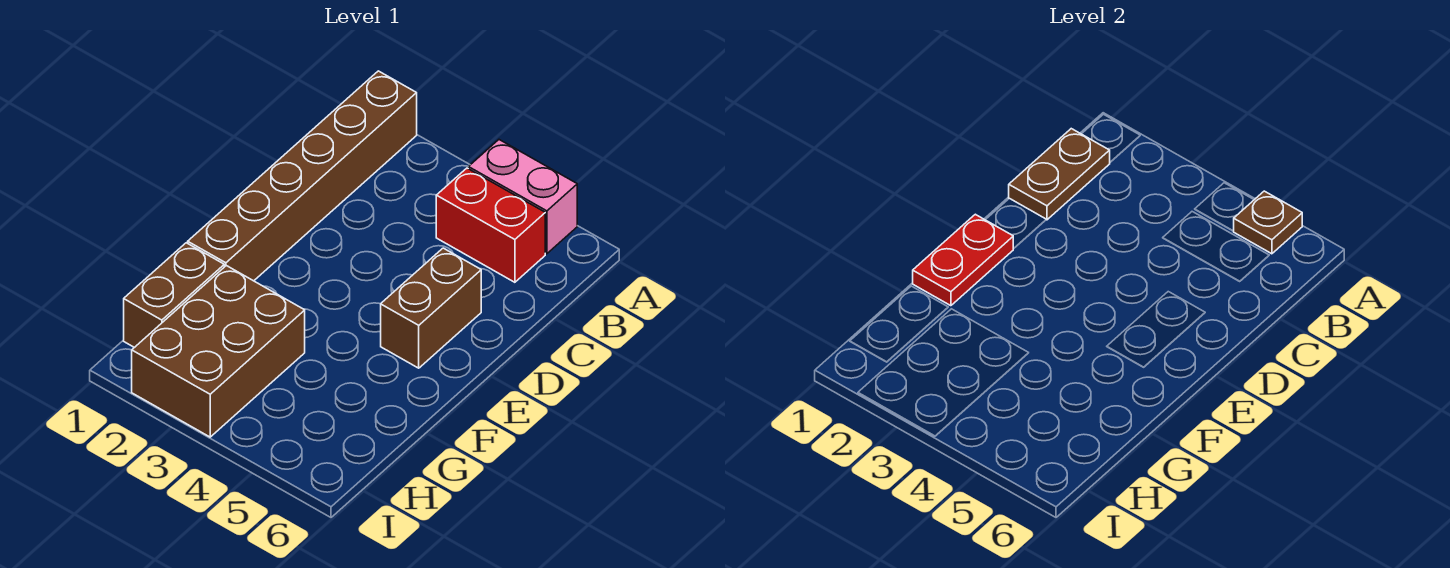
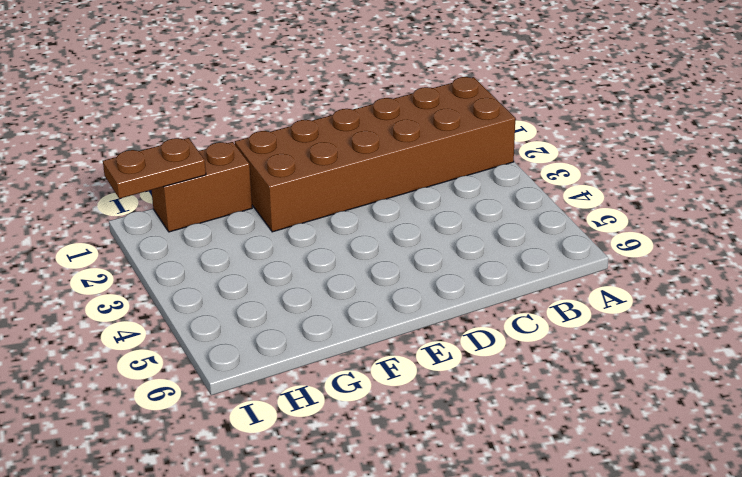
brown 2x6 brick [235,77,515,232] -> brown 1x6 brick [188,71,417,281]
brown 1x2 plate [103,138,206,199] -> brown 1x2 plate moved to [1009,129,1110,220]
none -> pink 1x2 brick [468,140,577,254]
none -> red 1x2 brick [436,168,545,282]

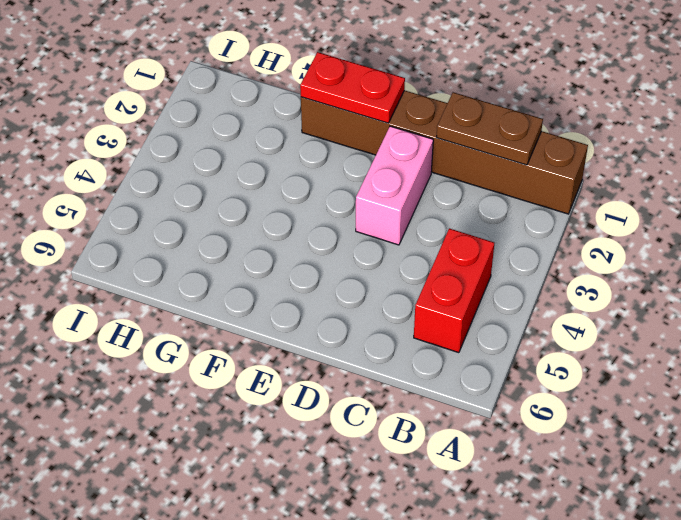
pink 1x2 brick [356,126,433,245] -> pink 1x2 brick moved to [468,140,577,254]
none -> brown 1x2 brick [381,248,481,368]
none -> brown 1x2 brick [124,243,224,348]

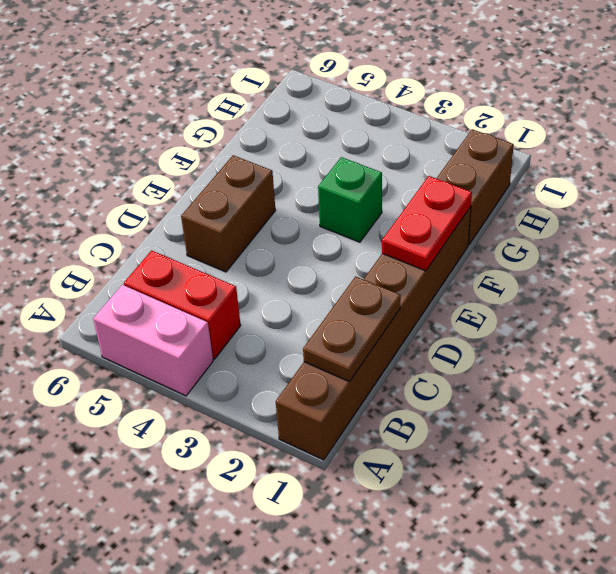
green 1x1 brick [318,157,382,242] -> none
none -> brown 2x3 brick [132,266,305,437]
none -> brown 1x1 plate [1234,191,1302,254]

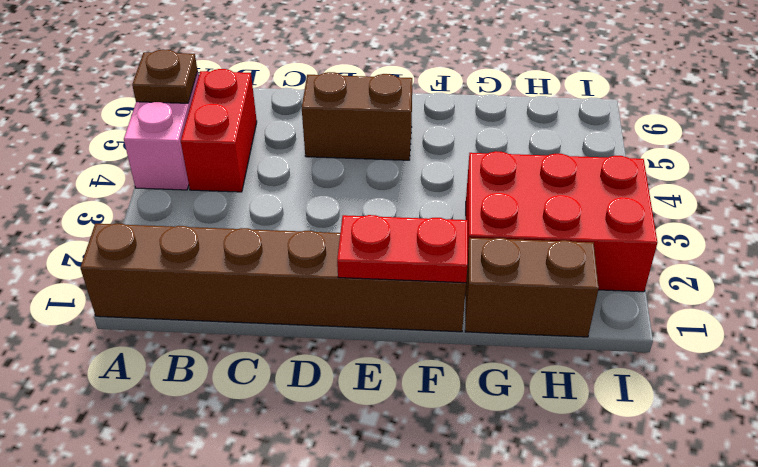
red 2x3 brick [466,151,657,292] -> brown 2x3 brick [132,266,305,437]
none -> brown 1x2 plate [1009,129,1110,220]

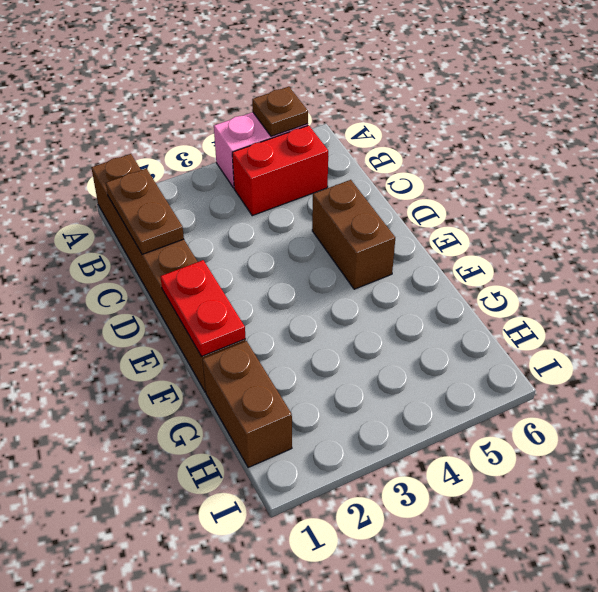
none -> brown 2x3 brick [132,266,305,437]

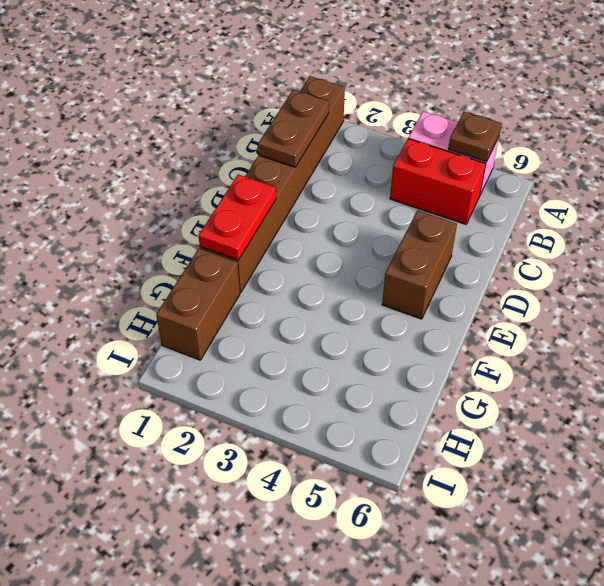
none -> brown 2x3 brick [132,266,305,437]

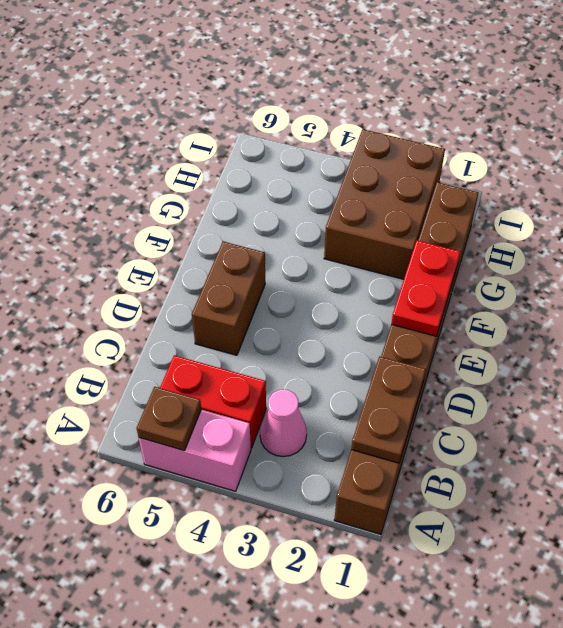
pink 1x1 cone [260,390,307,457] -> none

